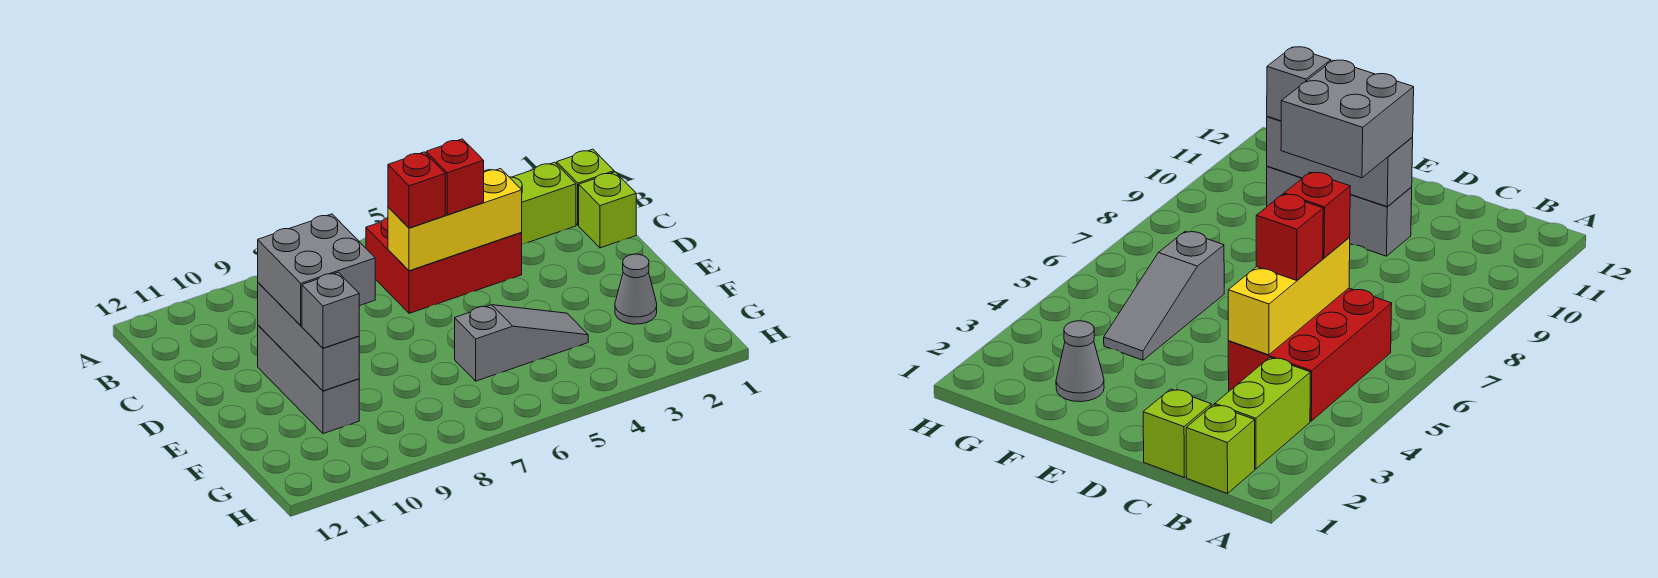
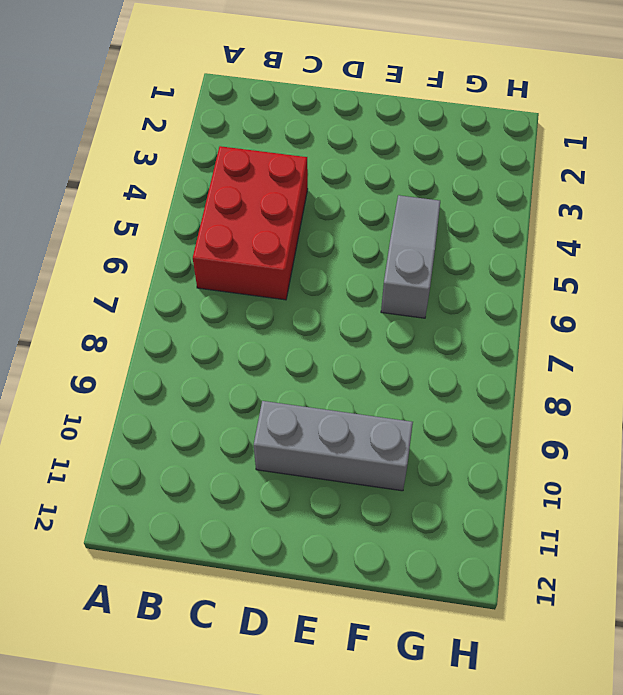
none -> lime 1x1 brick [557,149,614,225]
none -> lime 1x2 brick [510,162,576,244]
none -> lime 1x1 brick [579,172,636,248]

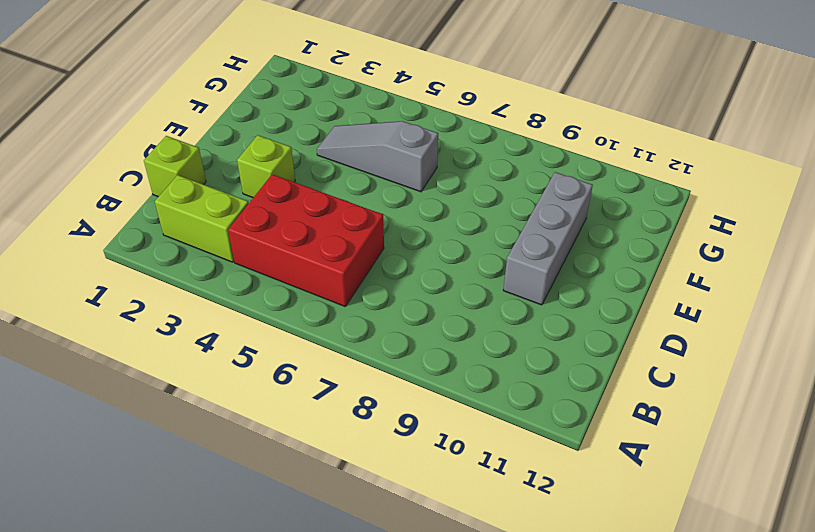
lime 1x1 brick [237,135,295,198] -> lime 1x1 brick moved to [557,149,614,225]
none -> grey 1x1 cone [615,254,657,324]
none -> yellow 1x3 brick [388,169,522,271]
none -> grey 1x3 brick [258,283,359,391]

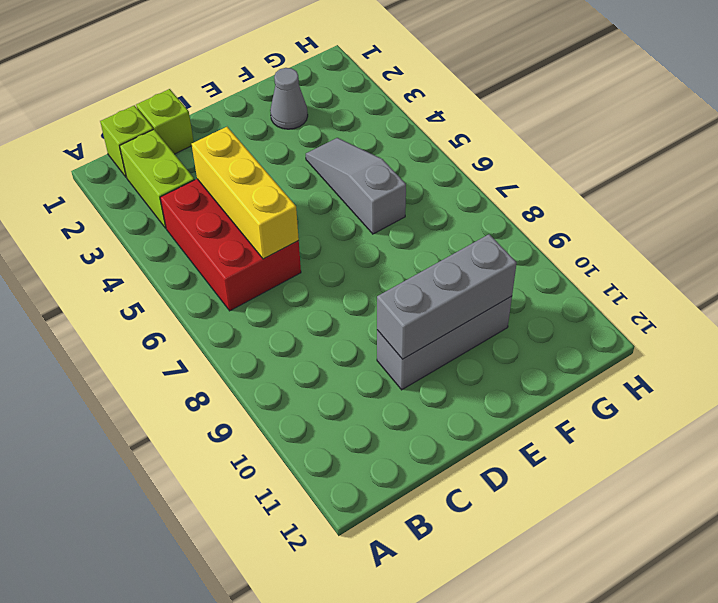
none -> red 1x1 brick [426,139,484,215]
none -> red 1x1 brick [388,152,445,228]
none -> grey 2x2 brick [258,214,375,326]

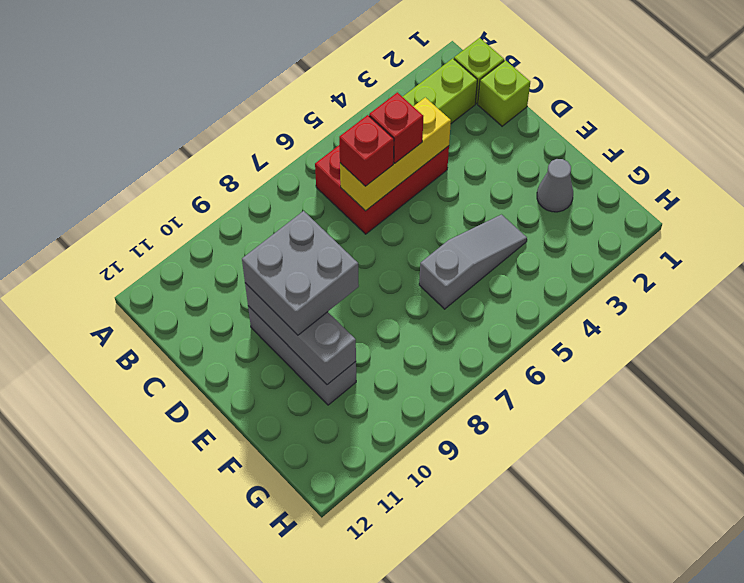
none -> grey 1x1 brick [302,272,359,348]

